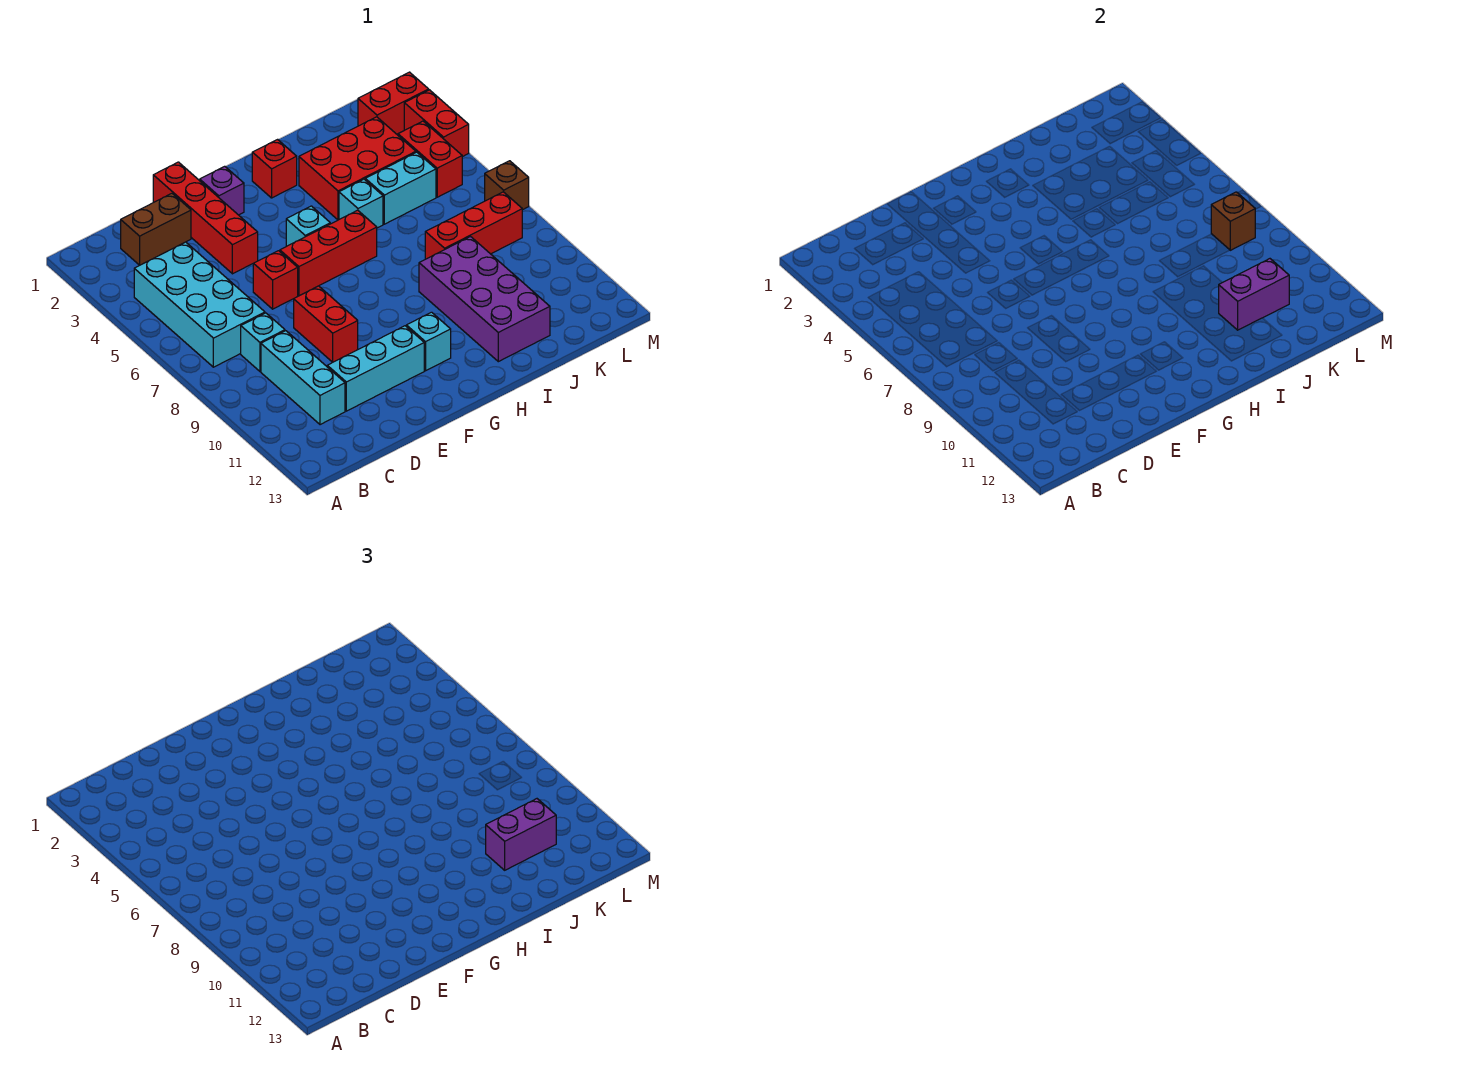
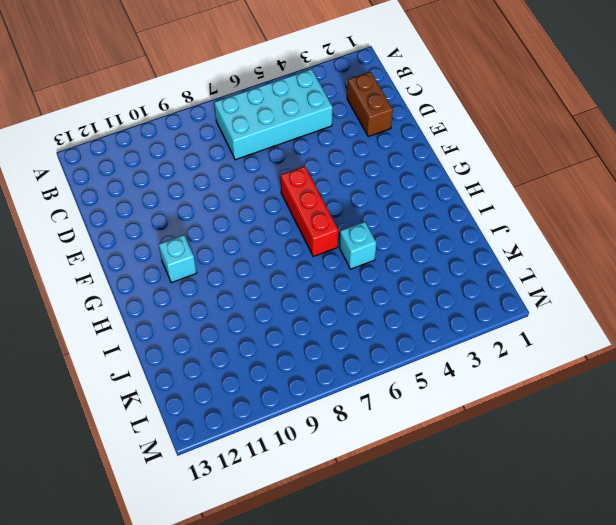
none -> cyan 1x1 brick [241,313,285,371]
none -> cyan 1x3 brick [261,331,345,425]
none -> cyan 1x3 brick [327,326,424,411]

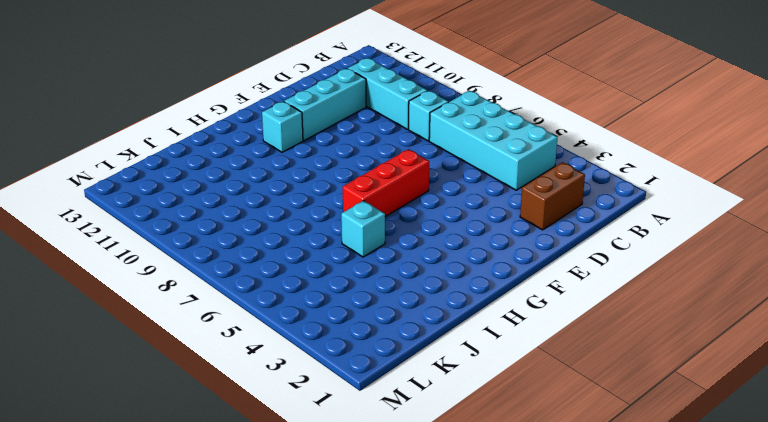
none -> red 1x4 brick [153,162,258,274]
none -> red 1x1 brick [253,251,298,309]
none -> red 1x2 brick [294,286,358,362]

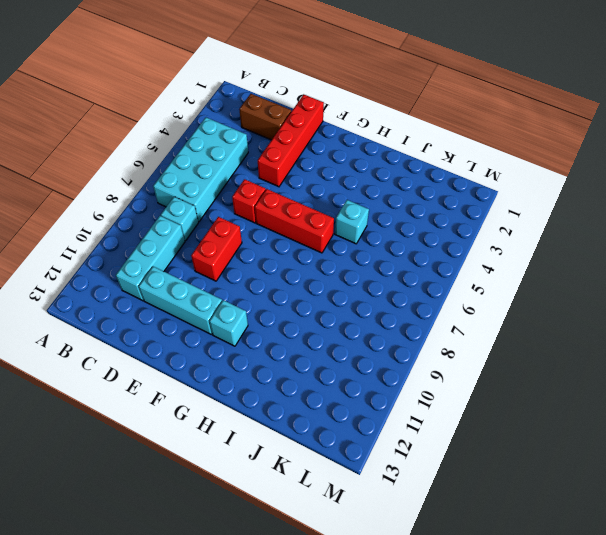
none -> purple 1x1 brick [200,166,244,215]
none -> cyan 1x1 brick [286,206,330,246]
none -> red 1x1 brick [252,140,297,198]

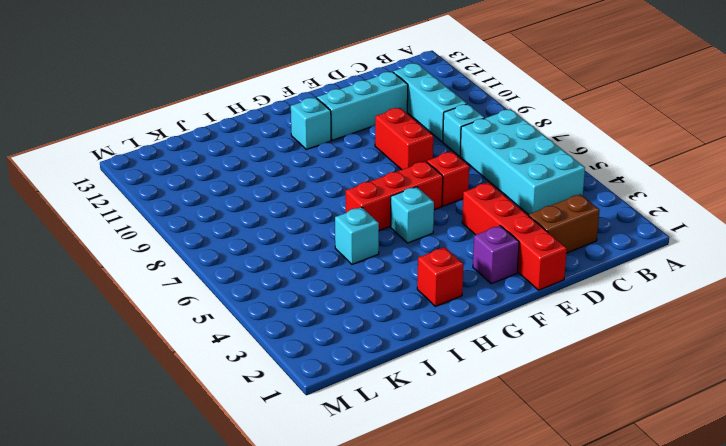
none -> red 2x3 brick [299,117,416,220]
none -> purple 2x4 brick [419,237,550,362]
none -> cyan 1x2 brick [365,152,436,224]

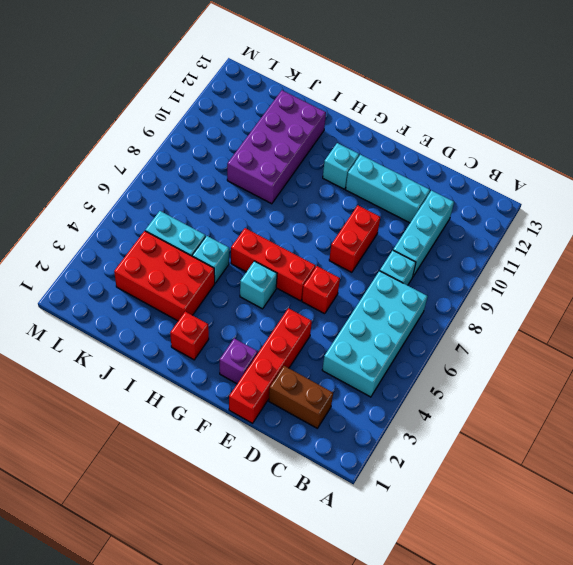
none -> red 1x3 brick [425,192,522,259]
none -> red 1x2 brick [358,72,429,134]
none -> red 1x2 brick [398,121,462,197]

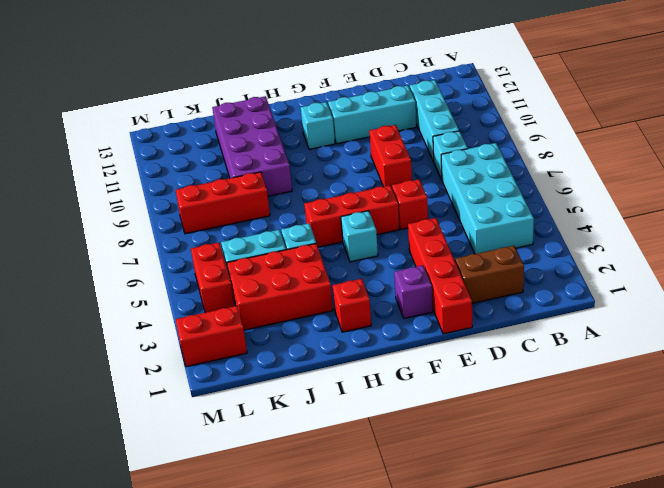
none -> red 1x2 brick [404,90,469,157]
none -> brown 1x1 brick [485,161,529,210]
none -> purple 1x2 brick [1219,259,1289,330]

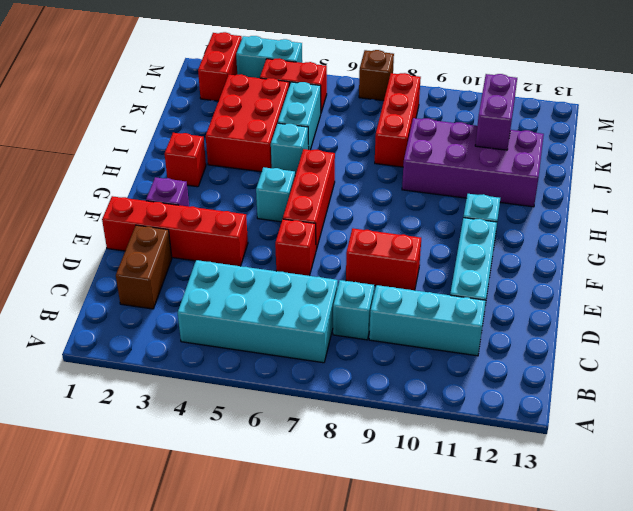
cyan 1x2 brick [236,36,302,78] -> red 1x2 brick [404,90,469,157]
none -> brown 1x1 brick [1211,192,1255,250]
none -> purple 1x2 brick [486,799,556,870]

